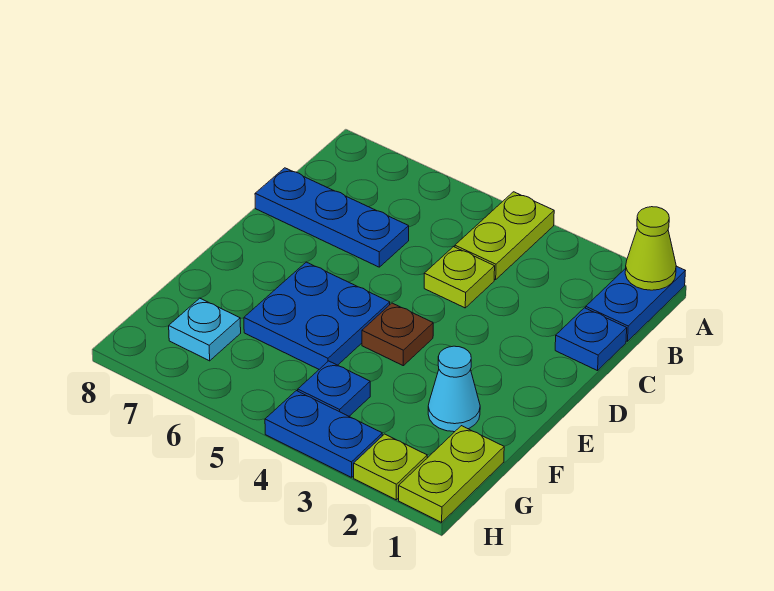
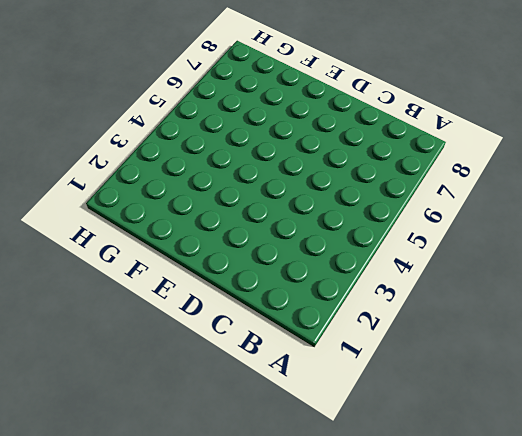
none -> blue 1x2 plate [586,266,685,341]
none -> lime 1x2 plate [455,192,554,280]
none -> blue 1x1 plate [555,308,627,371]

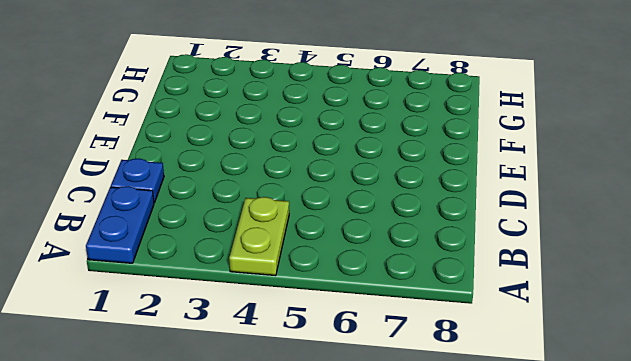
none -> lime 1x1 plate [424,247,495,308]
none -> blue 1x3 plate [255,168,409,267]
none -> brown 1x1 plate [362,303,433,366]

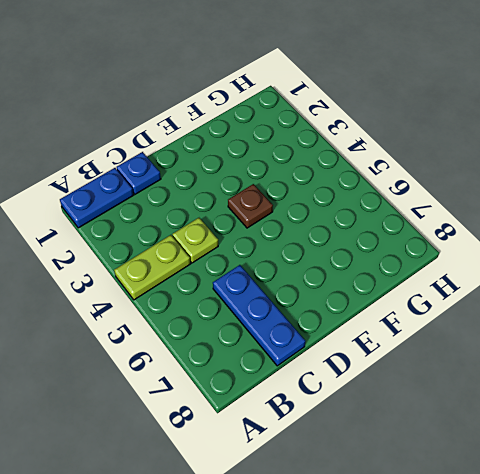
none -> blue 2x2 plate [244,262,390,369]
none -> cyan 1x1 cone [428,346,480,432]
none -> lime 1x2 plate [399,426,504,522]

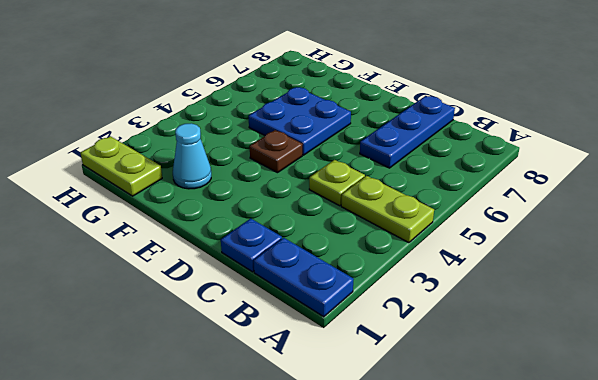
none -> blue 1x1 plate [298,361,370,416]
none -> cyan 1x1 plate [169,298,241,361]
none -> lime 1x1 plate [354,434,427,500]

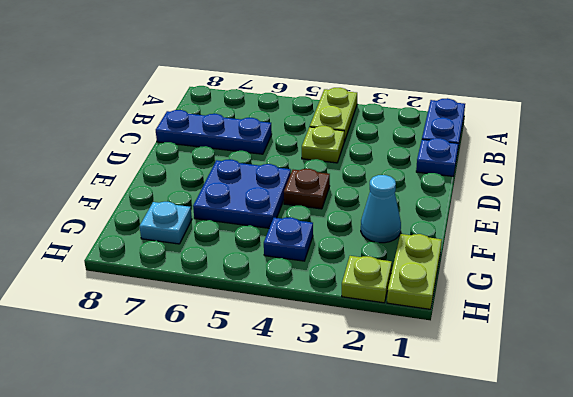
none -> blue 1x2 plate [265,391,382,477]
none -> lime 1x1 cone [625,207,676,290]

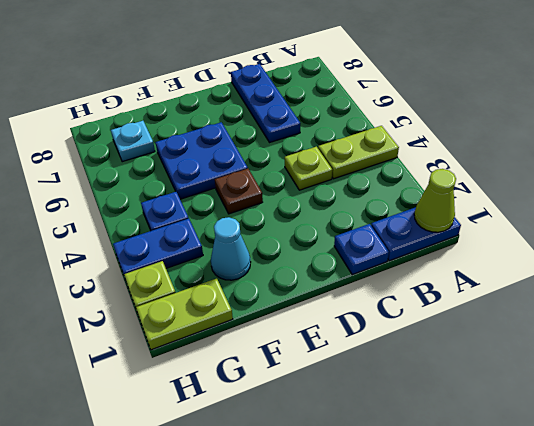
blue 1x2 plate [113,219,203,275] -> blue 1x2 plate turned to [265,391,382,477]

